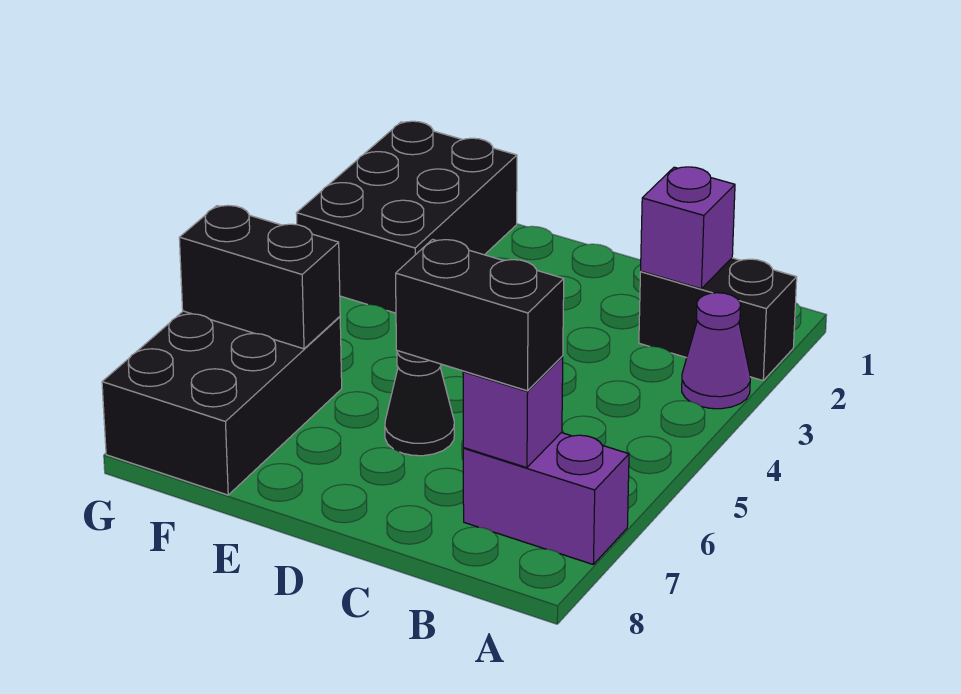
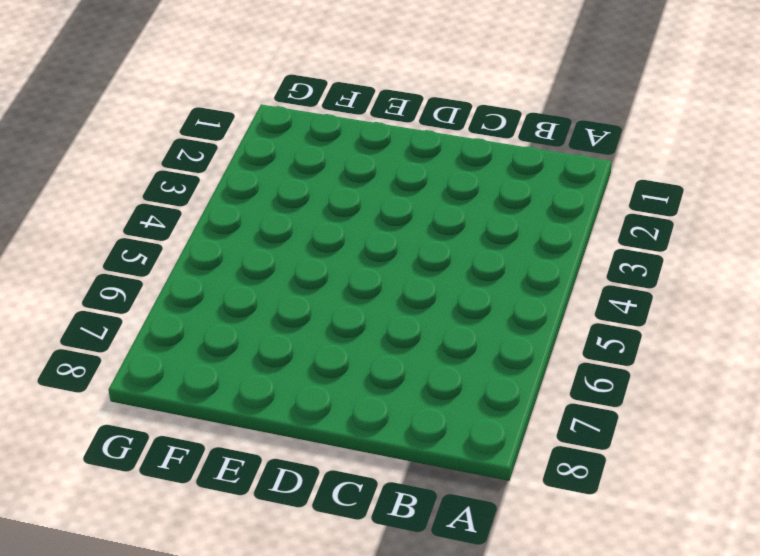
none -> black 1x2 brick [639,258,797,381]
none -> purple 1x1 cone [682,293,750,409]

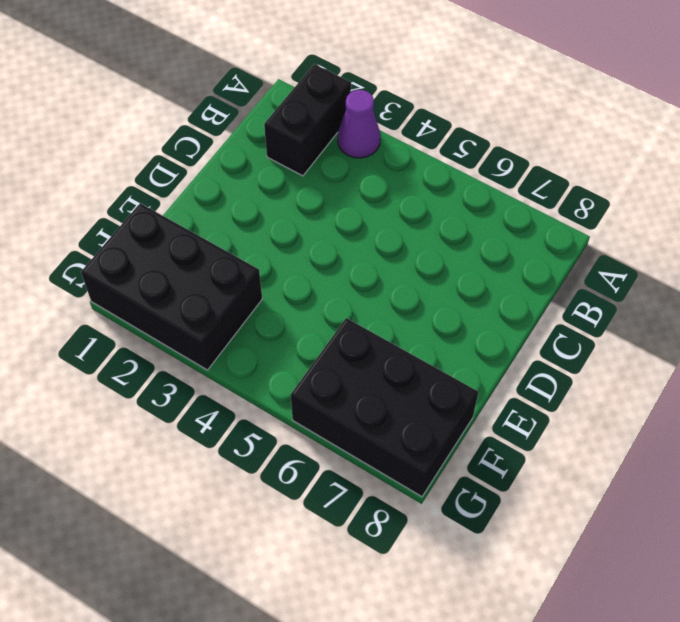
none -> purple 1x2 brick [463,433,629,564]
none -> black 1x1 cone [385,351,454,456]

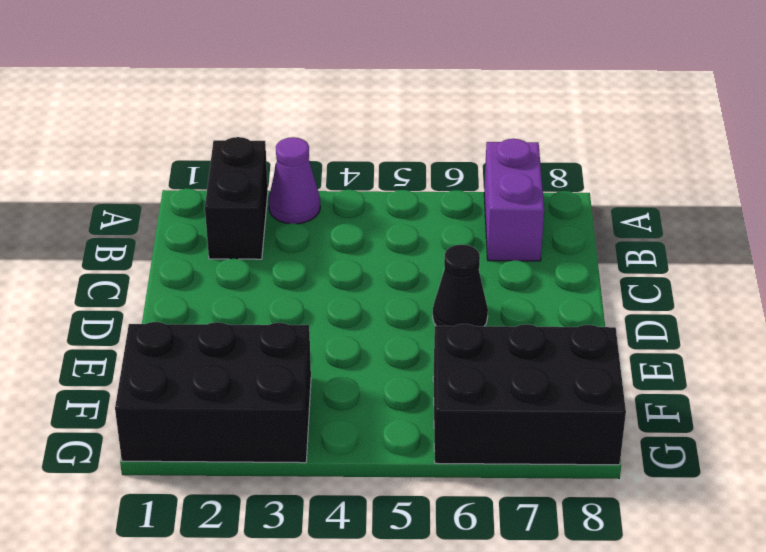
none -> purple 1x1 brick [641,167,735,289]
none -> purple 1x1 brick [463,357,563,468]

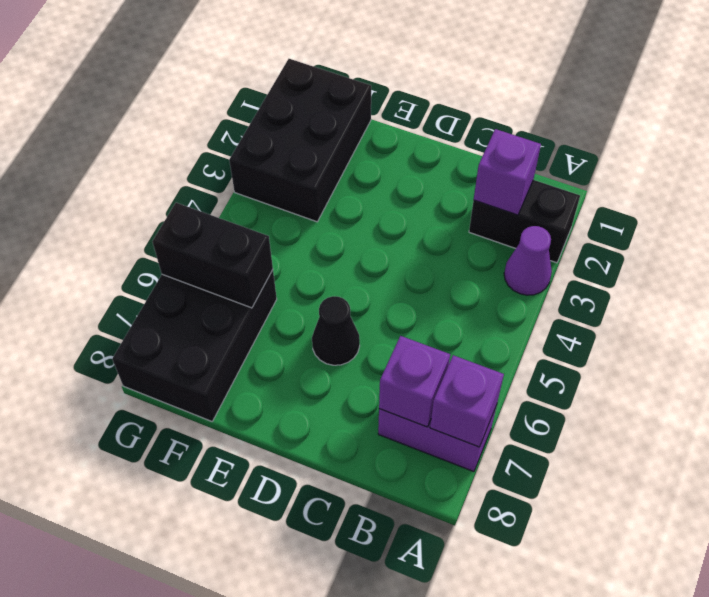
purple 1x1 brick [430,355,504,447] -> none
none -> black 1x2 brick [396,240,564,391]

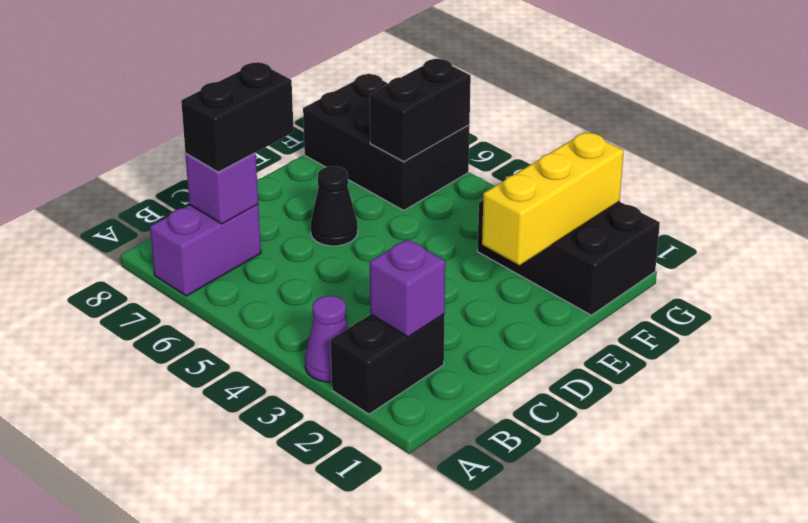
yellow 1x3 brick [482,132,624,265] -> none

